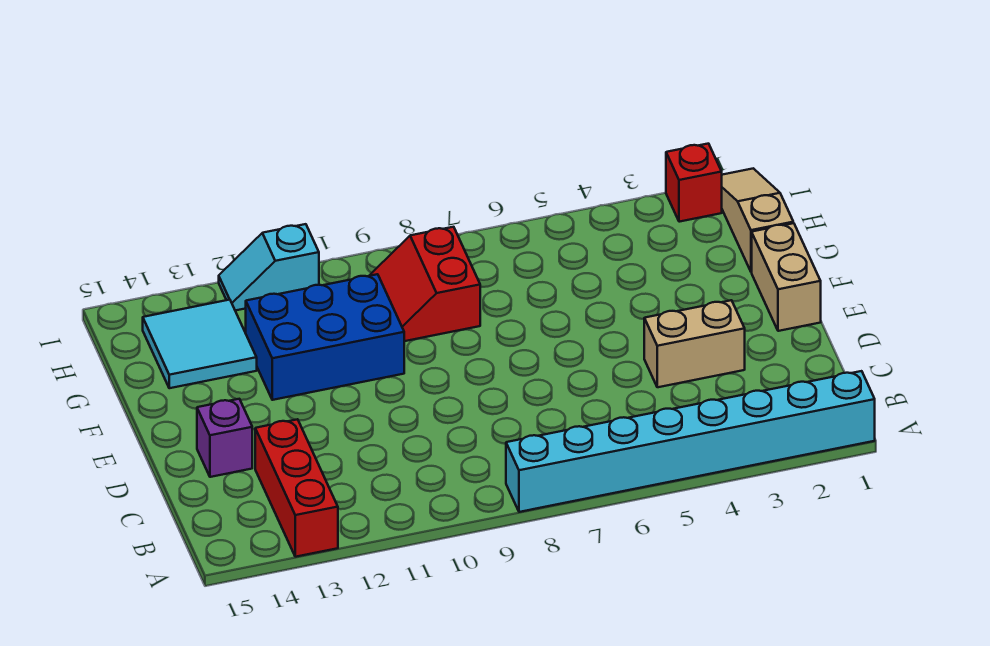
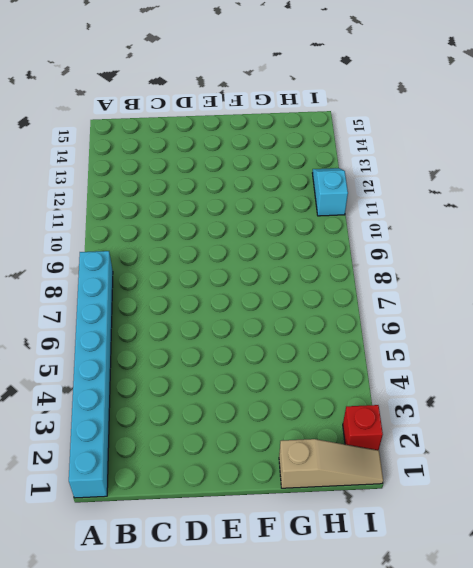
none -> red 1x3 brick [255,419,338,557]
none -> tan 1x2 brick [644,300,745,387]

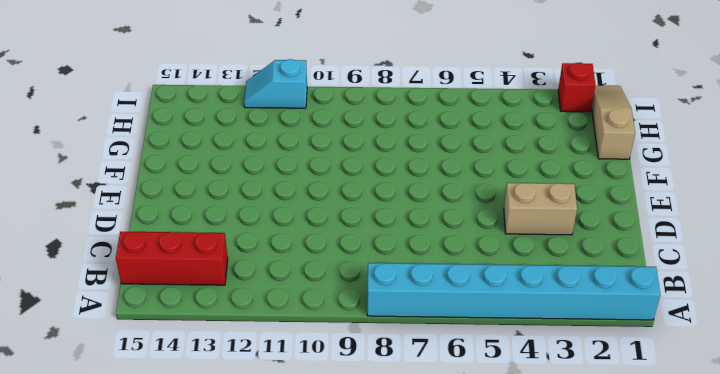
red 1x3 brick [116,232,228,285] -> red 1x3 brick turned to [255,419,338,557]
none -> purple 1x1 brick [197,399,252,477]
none -> tan 1x2 brick [752,223,821,331]

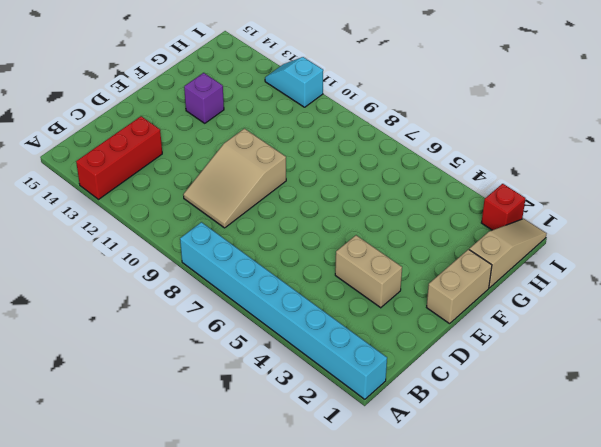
tan 2x3 slope [183,129,286,228] -> none
purple 1x1 brick [184,73,224,123] -> purple 1x1 brick moved to [197,399,252,477]
none -> blue 2x3 brick [246,274,404,400]
none -> red 2x2 slope [369,227,480,341]

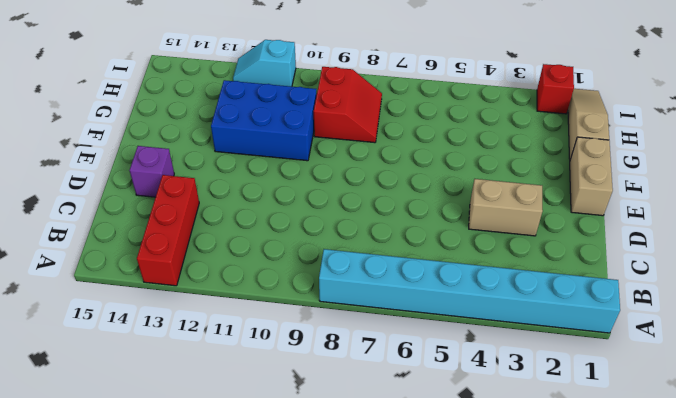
red 2x2 slope [314,67,382,143] -> red 2x2 slope turned to [369,227,480,341]
none -> cyan 2x2 tile [143,300,257,388]

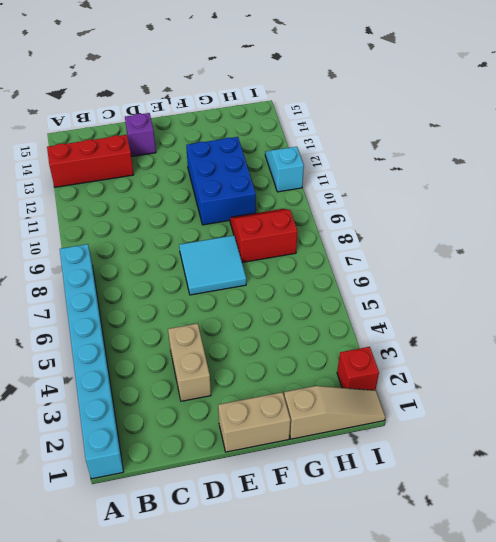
cyan 2x2 tile [179,235,246,295] -> cyan 2x2 tile moved to [143,300,257,388]

